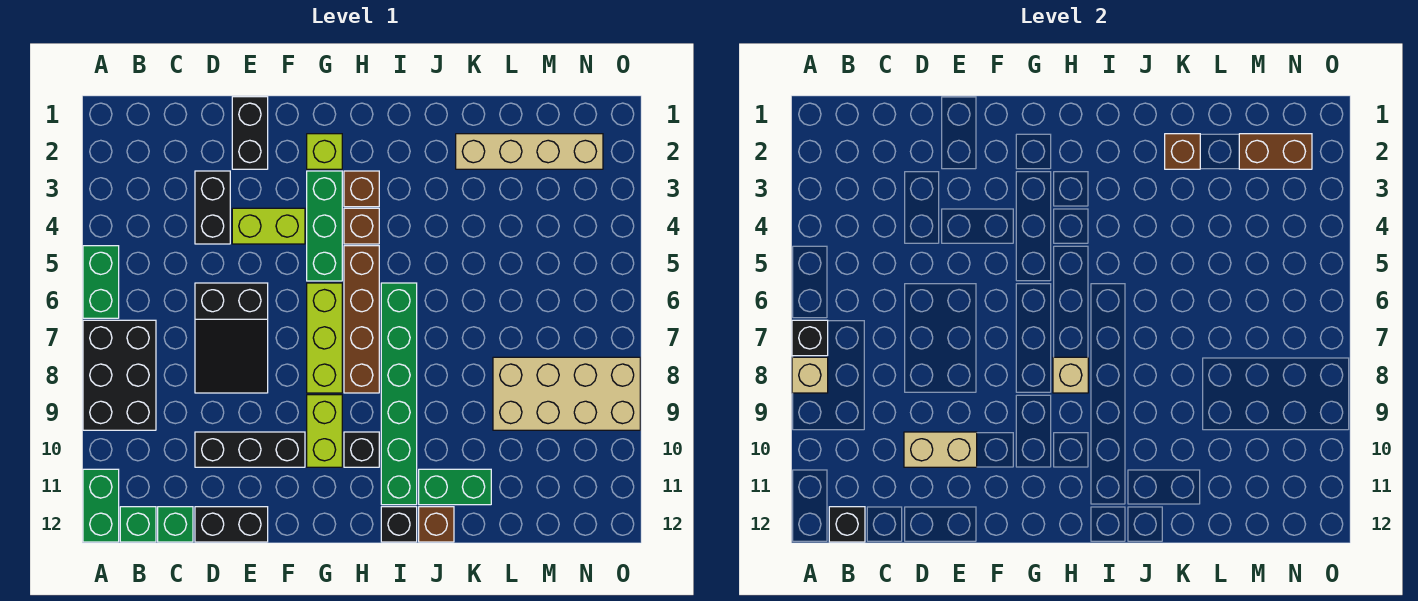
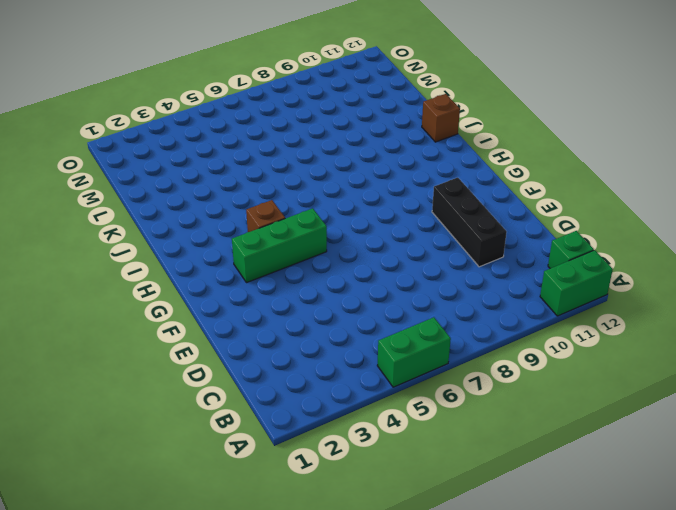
none -> black 2x3 brick [83,320,156,430]
none -> green 1x1 brick [158,507,193,542]
none -> black 1x2 brick [195,171,230,244]
none -> black 2x3 slope [195,283,268,393]

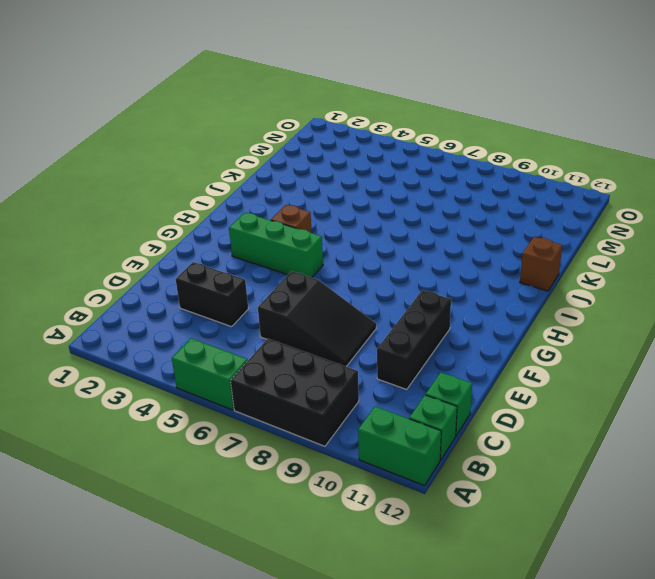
none -> black 1x2 brick [195,507,268,542]
none -> black 1x2 brick [232,97,268,169]
none -> lime 1x2 brick [232,208,305,244]
none -> lime 1x1 brick [307,134,342,169]

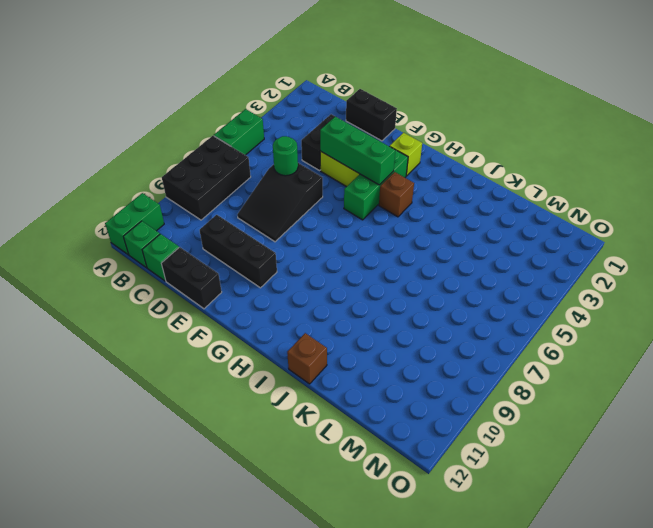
black 1x2 brick [346,89,397,141] -> black 1x2 brick turned to [232,97,268,169]
green 1x1 round brick [273,136,298,176] -> none
green 1x3 brick [320,117,395,185] -> none
none -> lime 1x3 brick [307,283,342,393]
none -> lime 1x2 brick [307,395,342,467]
none -> brown 1x1 brick [344,171,379,207]
none -> brown 1x4 brick [344,246,379,393]

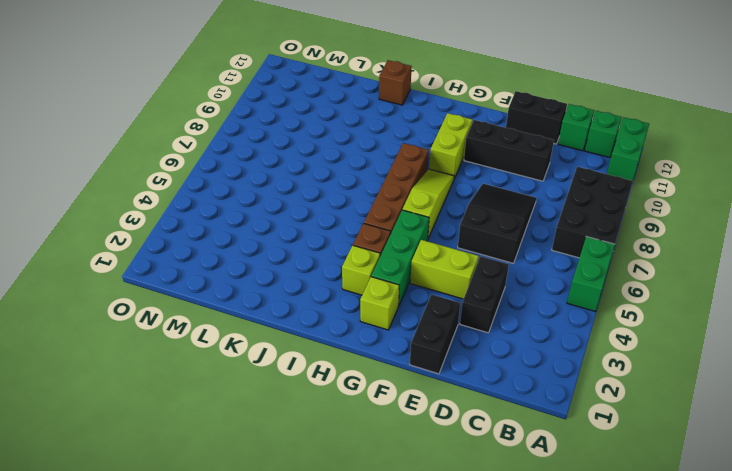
lime 1x3 slope [402,169,454,238] -> lime 1x3 brick [307,283,342,393]
lime 1x1 brick [342,246,380,295] -> brown 1x1 brick [344,171,379,207]
none -> black 1x1 brick [344,432,379,467]
none -> green 1x6 brick [381,283,417,505]
none -> black 1x1 brick [381,507,417,542]
none -> green 1x2 brick [419,469,491,505]

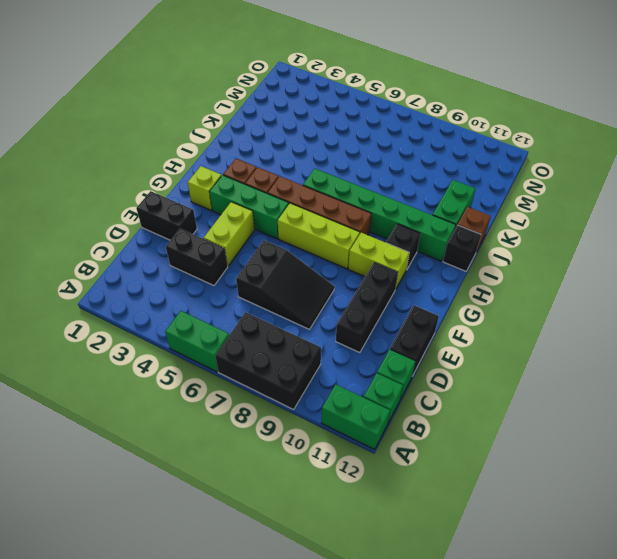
none -> tan 1x4 brick [456,134,603,169]
none -> tan 2x4 brick [493,357,640,430]
none -> black 1x1 brick [792,320,828,356]
none -> tan 1x1 brick [792,357,828,393]

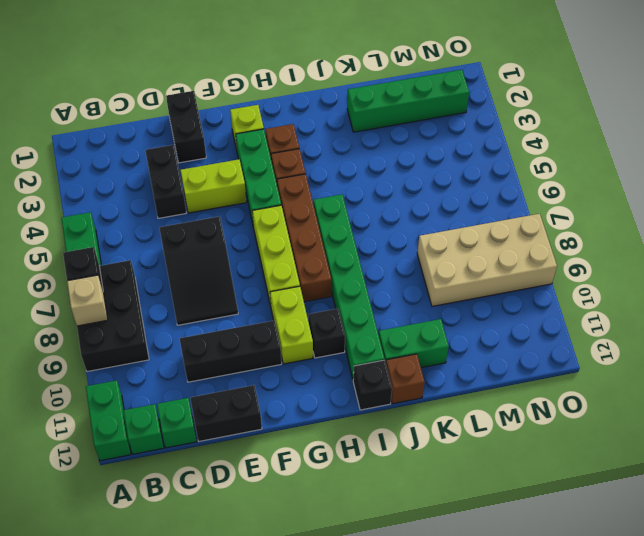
green 1x4 brick [347,70,469,132] -> tan 1x4 brick [456,134,603,169]
none -> black 1x1 brick [829,507,865,542]
none -> tan 1x2 brick [904,432,977,467]
none -> tan 1x1 brick [1053,357,1088,393]
none -> brown 1x1 brick [1165,134,1200,169]

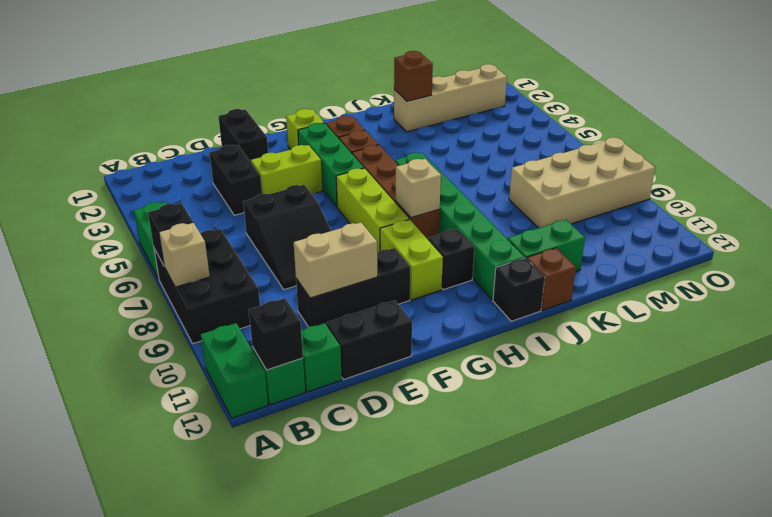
none -> brown 1x2 brick [1239,134,1312,169]

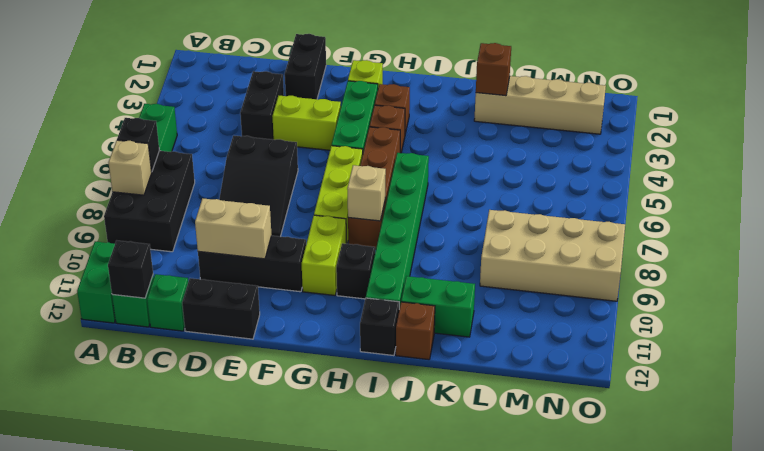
none -> brown 1x2 brick [1239,134,1312,169]

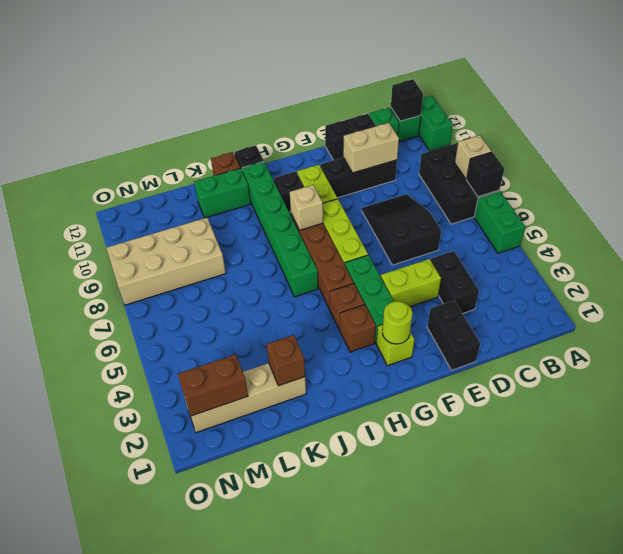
lime 1x1 round brick [382,301,412,344] -> none

